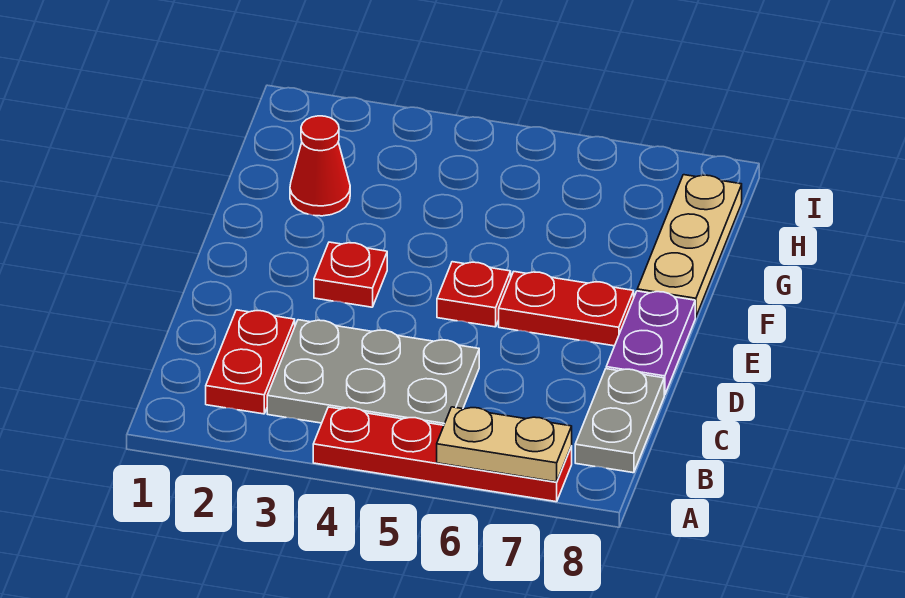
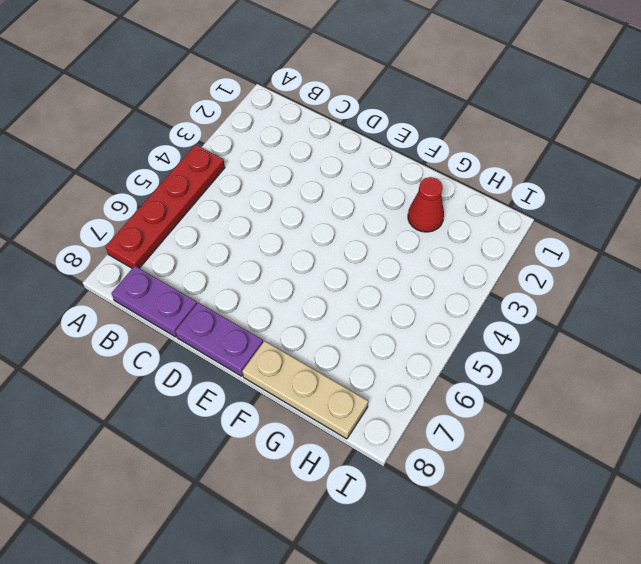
purple 1x2 plate [112,266,197,337] -> grey 1x2 plate [575,369,664,473]
none -> red 1x2 plate [206,310,295,414]
none -> grey 2x3 plate [267,320,479,425]

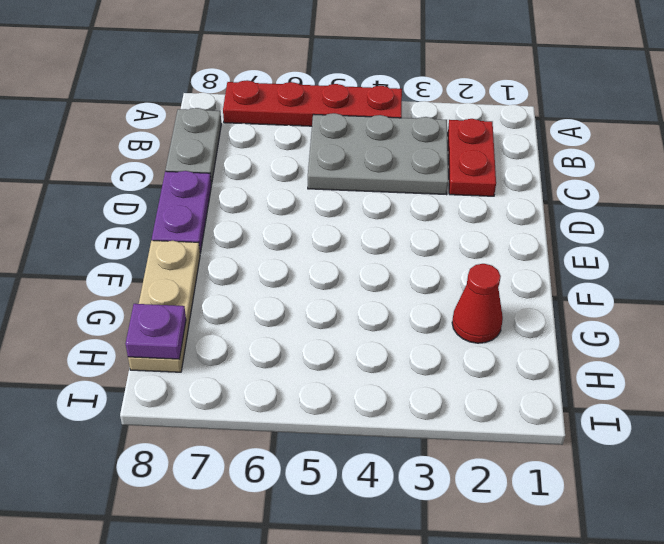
purple 1x1 plate [126,304,186,359] -> none
none -> red 1x1 plate [314,242,387,307]
none -> red 1x1 plate [437,262,511,327]

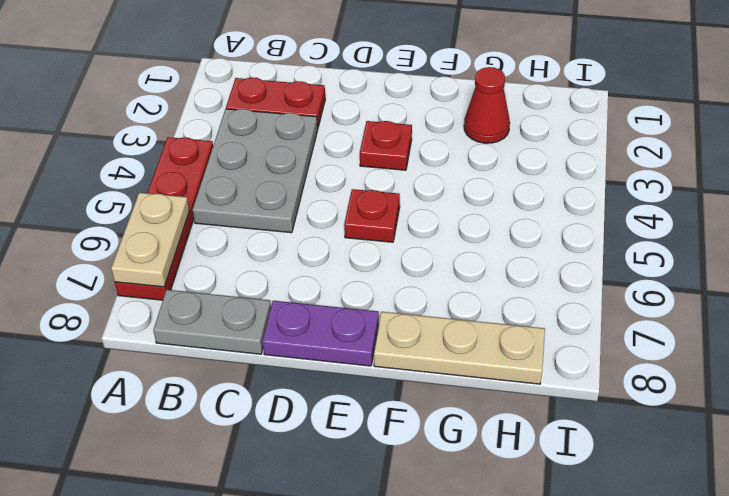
none -> red 1x2 plate [499,272,634,346]

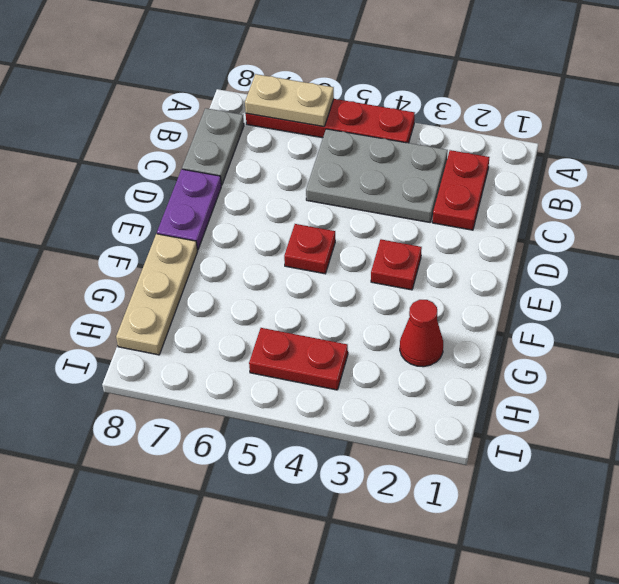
red 1x2 plate [249,328,348,390] -> red 1x2 plate moved to [499,272,634,346]

